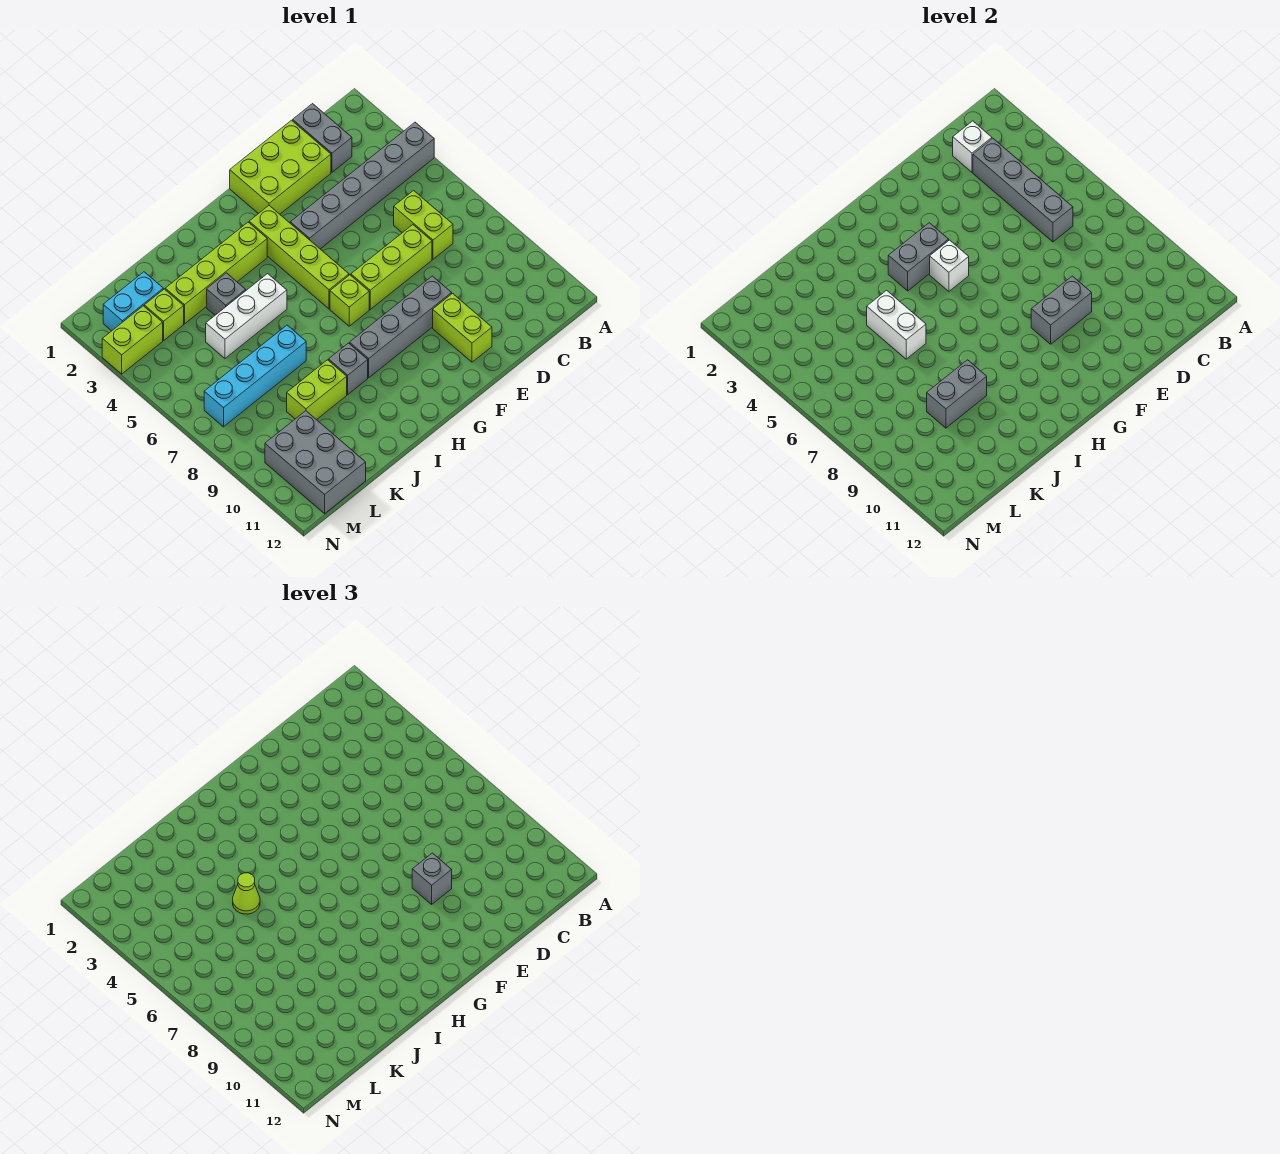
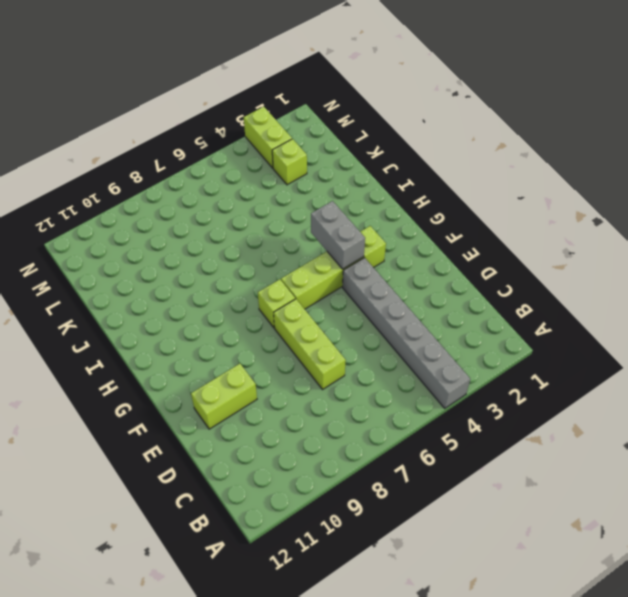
none -> grey 1x2 brick [293,104,352,172]
none -> lime 1x2 brick [394,190,453,259]
none -> lime 2x3 brick [230,120,331,214]

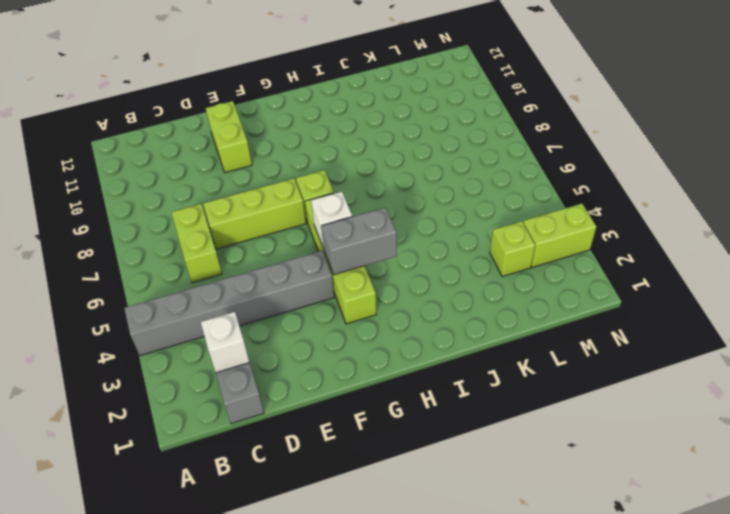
none -> lime 2x3 brick [230,120,331,214]
none -> grey 1x4 brick [350,276,452,378]
none -> lime 1x4 brick [165,222,267,324]

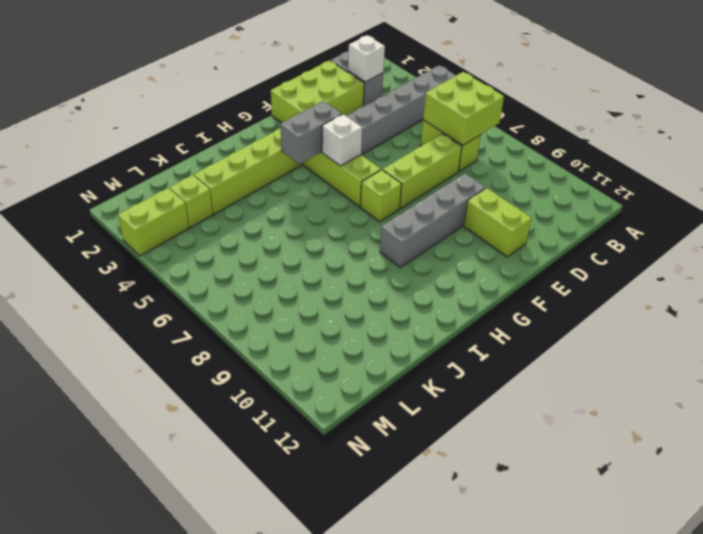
lime 2x2 brick [423,72,504,145] -> grey 1x4 brick [973,139,1073,242]
none -> white 1x3 brick [206,274,287,358]
none -> grey 1x1 brick [329,343,368,394]
none -> grey 1x1 brick [207,273,246,315]

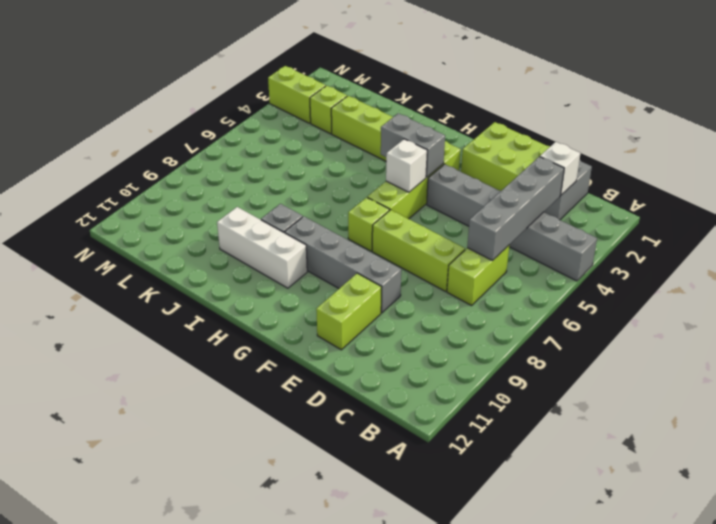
white 1x3 brick [217,207,307,288] -> white 1x3 brick moved to [206,274,287,358]
none -> grey 1x1 brick [207,273,246,315]
none -> cyan 1x4 brick [204,325,306,427]
none -> lime 1x2 brick [287,360,347,420]

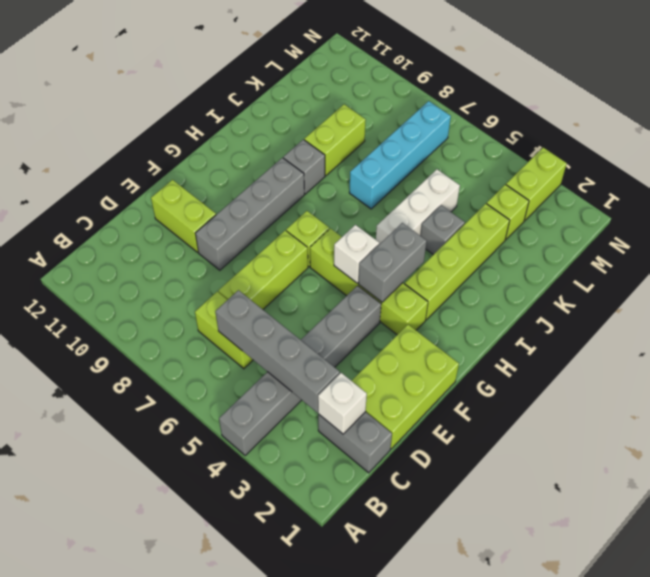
none -> cyan 1x2 brick [103,272,163,331]
none -> grey 2x3 brick [265,411,366,514]
none -> grey 1x2 brick [1031,276,1092,344]

